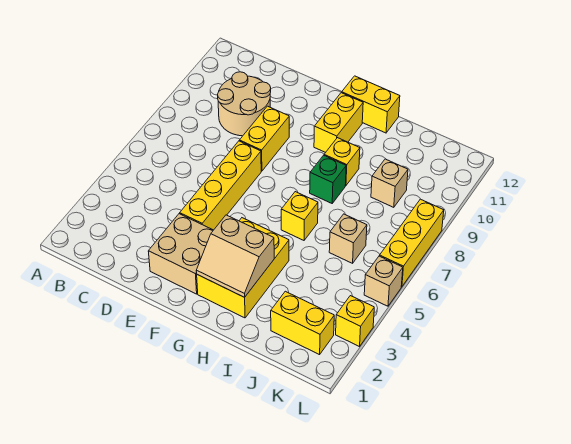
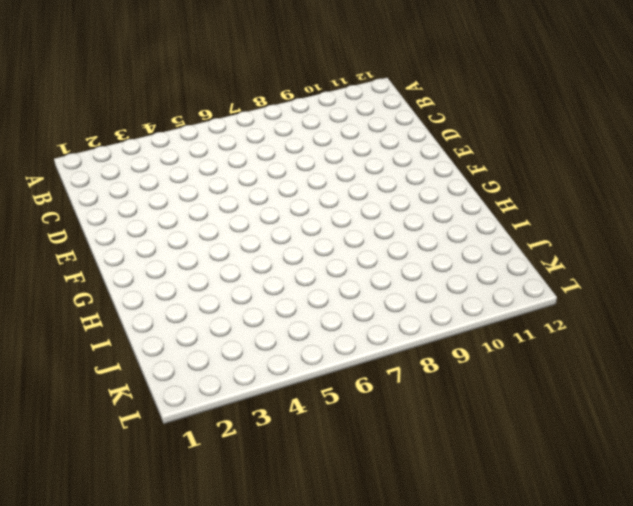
none -> tan 2x2 round brick [217,72,271,136]
none -> tan 2x2 brick [148,214,213,294]
none -> yellow 1x4 brick [180,141,261,230]

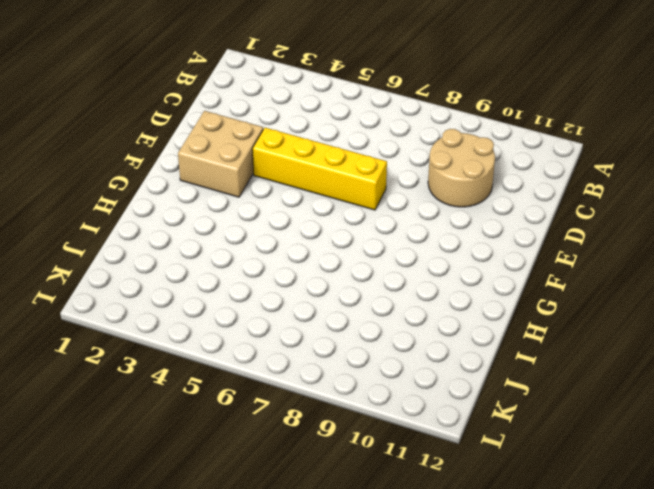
none -> yellow 1x2 brick [239,106,289,171]
none -> yellow 2x3 brick [197,218,289,318]
none -> yellow 1x2 brick [314,93,363,153]

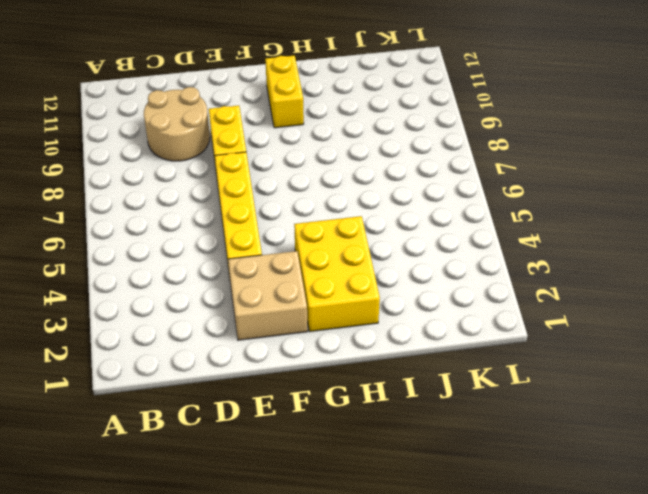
none -> yellow 1x2 brick [342,76,400,133]
none -> yellow 1x1 brick [281,192,318,240]
none -> green 1x1 brick [310,155,346,203]

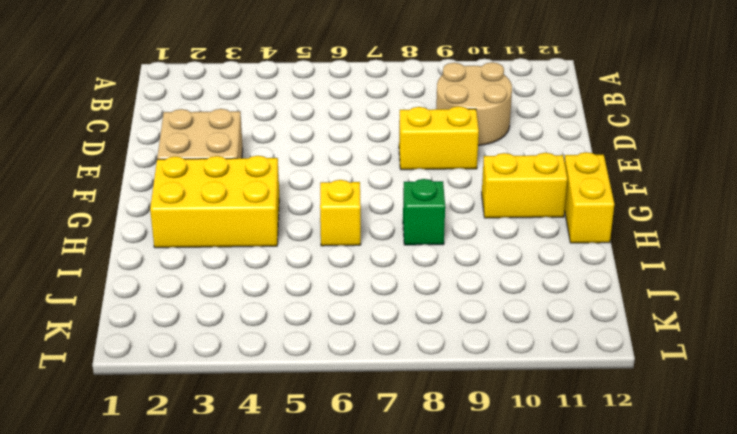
none -> yellow 1x4 brick [180,141,261,230]
none -> yellow 1x1 brick [324,138,360,186]
none -> yellow 1x2 brick [271,291,334,355]

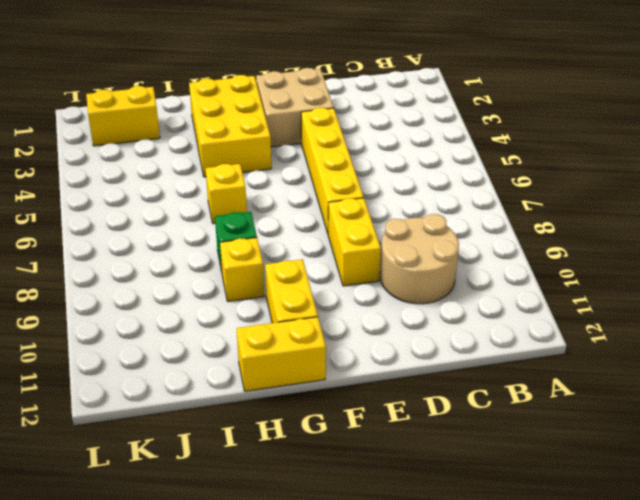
none -> tan 1x1 brick [329,214,367,263]
none -> tan 1x1 brick [371,159,408,207]
none -> yellow 1x1 brick [336,296,374,347]

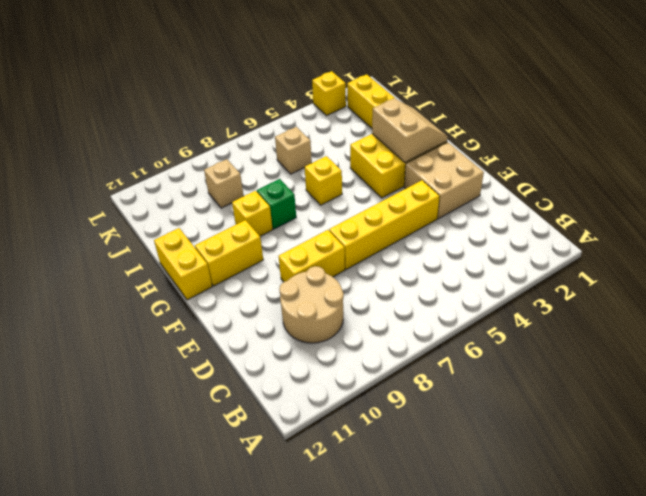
none -> tan 1x1 brick [364,256,403,306]
none -> yellow 1x3 brick [380,199,444,287]

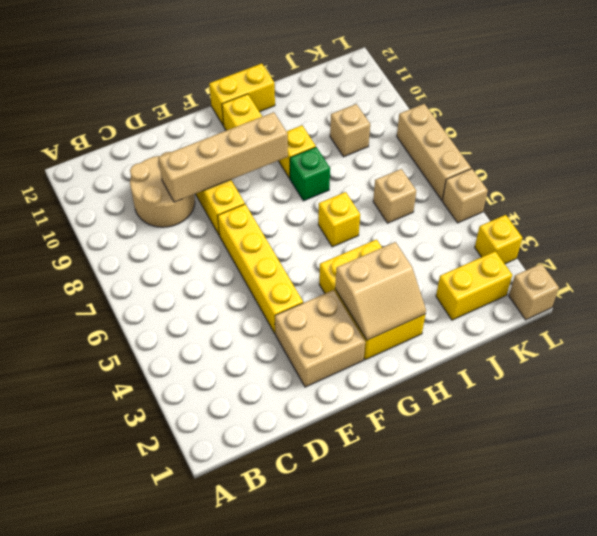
tan 1x4 brick [158,112,288,202] -> none
tan 1x1 brick [509,264,559,320] -> none
tan 1x3 brick [397,104,471,200] -> yellow 1x3 brick [380,199,444,287]

